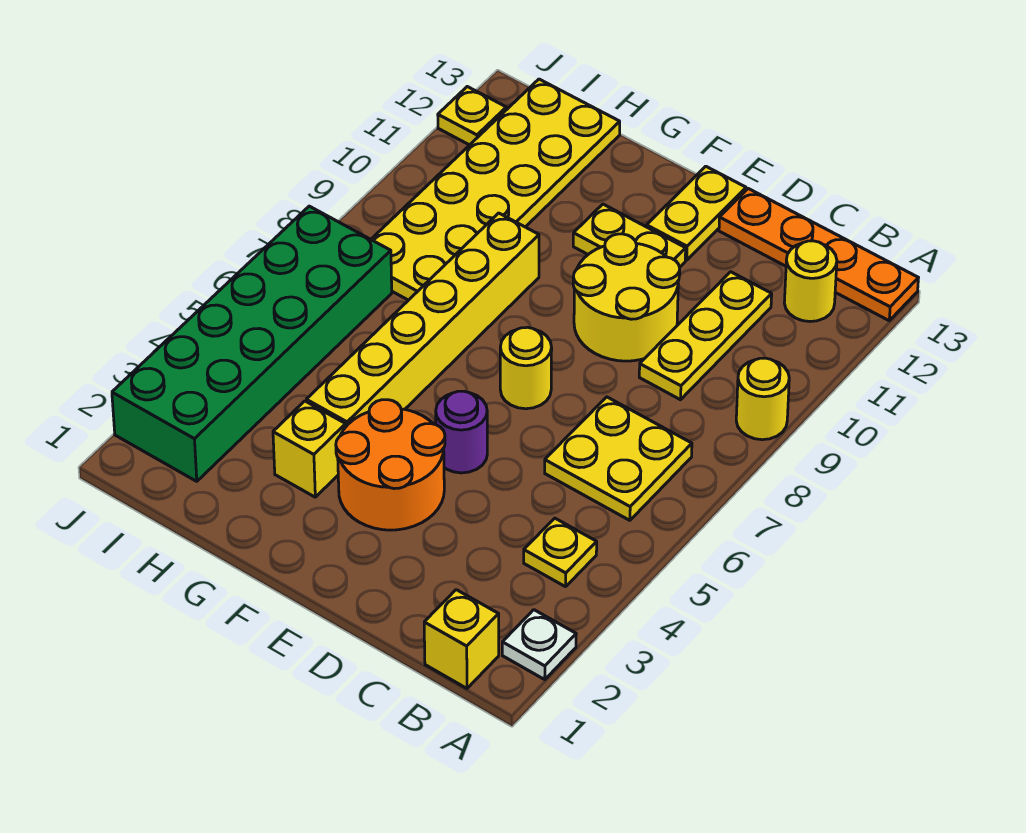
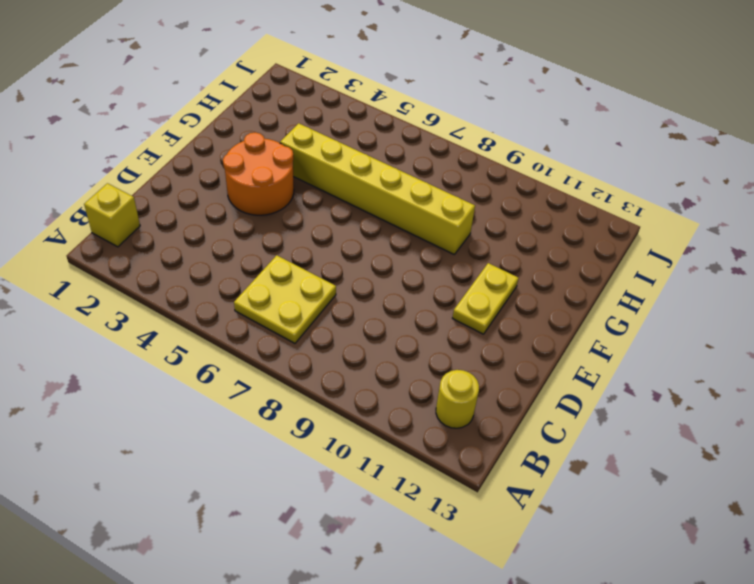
none -> white 1x1 plate [502,610,576,679]
none -> yellow 1x1 round brick [736,358,789,440]
none -> orange 1x4 plate [719,189,918,320]

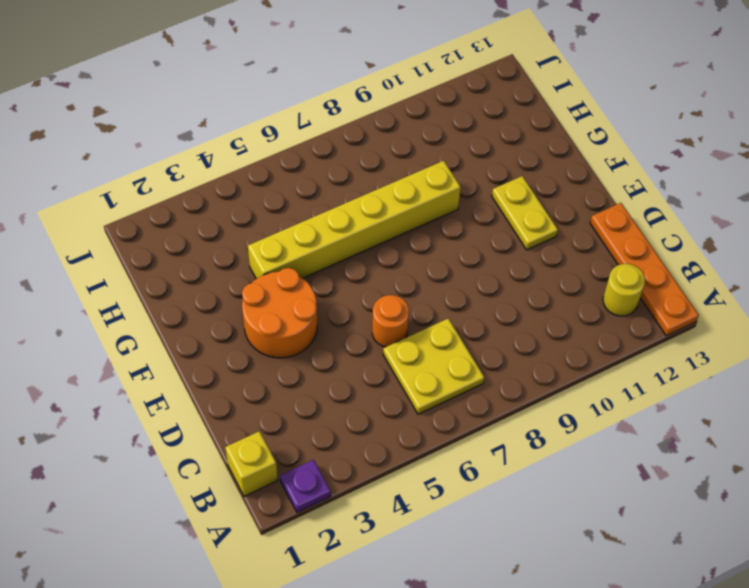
purple 1x1 plate [280,460,331,512] -> white 1x1 plate [502,610,576,679]
orange 1x1 round brick [372,295,409,347] -> none
none -> yellow 1x1 round brick [736,358,789,440]
none -> yellow 1x1 plate [524,518,597,587]
none -> yellow 1x3 plate [639,272,772,400]

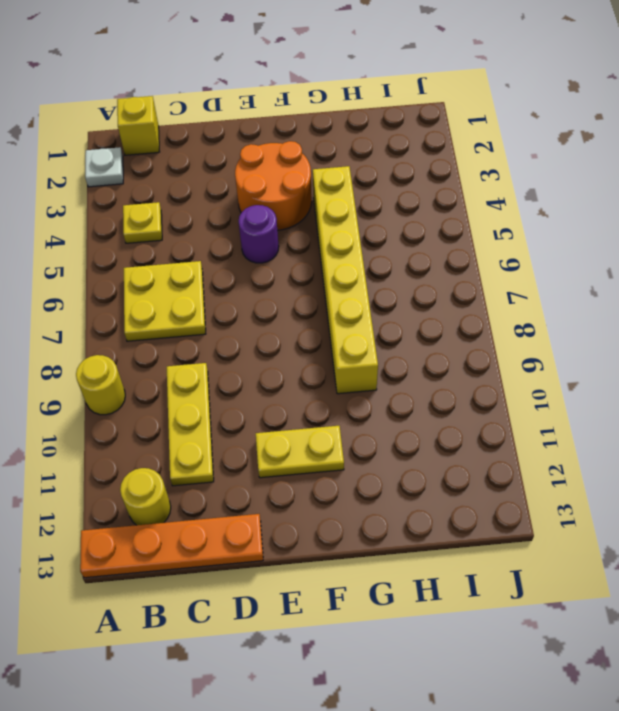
none -> yellow 2x2 round brick [573,234,680,361]
none -> yellow 1x1 round brick [500,327,552,409]
none -> yellow 1x2 plate [647,166,746,260]

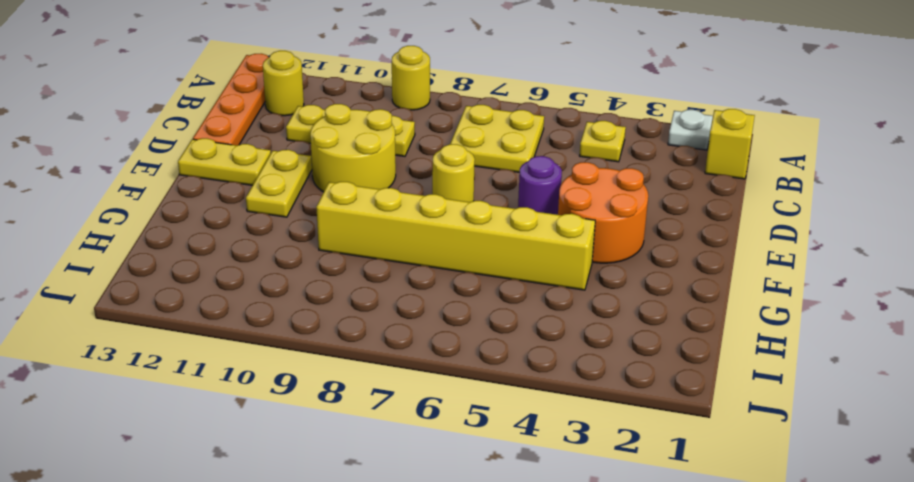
none -> yellow 1x1 brick [273,401,346,497]
none -> yellow 2x6 plate [371,79,620,300]
none -> green 2x6 brick [112,206,392,481]

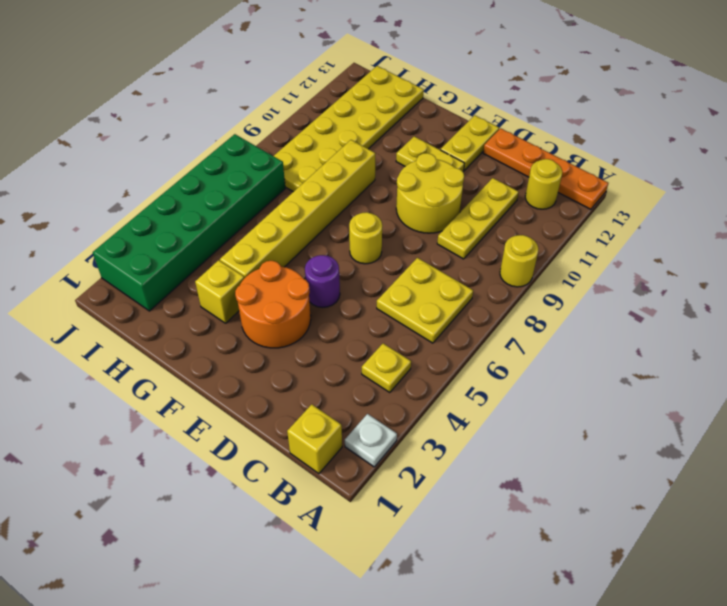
none -> yellow 1x1 plate [438,87,506,145]

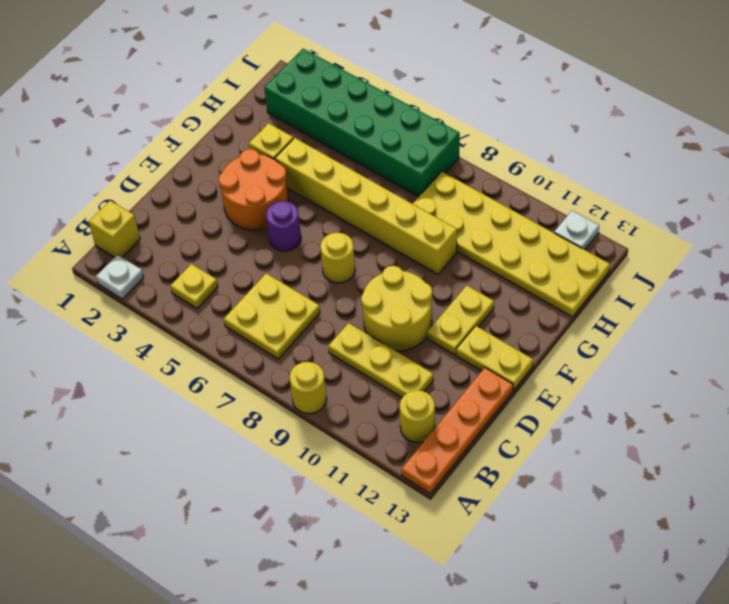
white 1x1 plate [554,211,599,250] -> yellow 1x1 plate [438,87,506,145]

